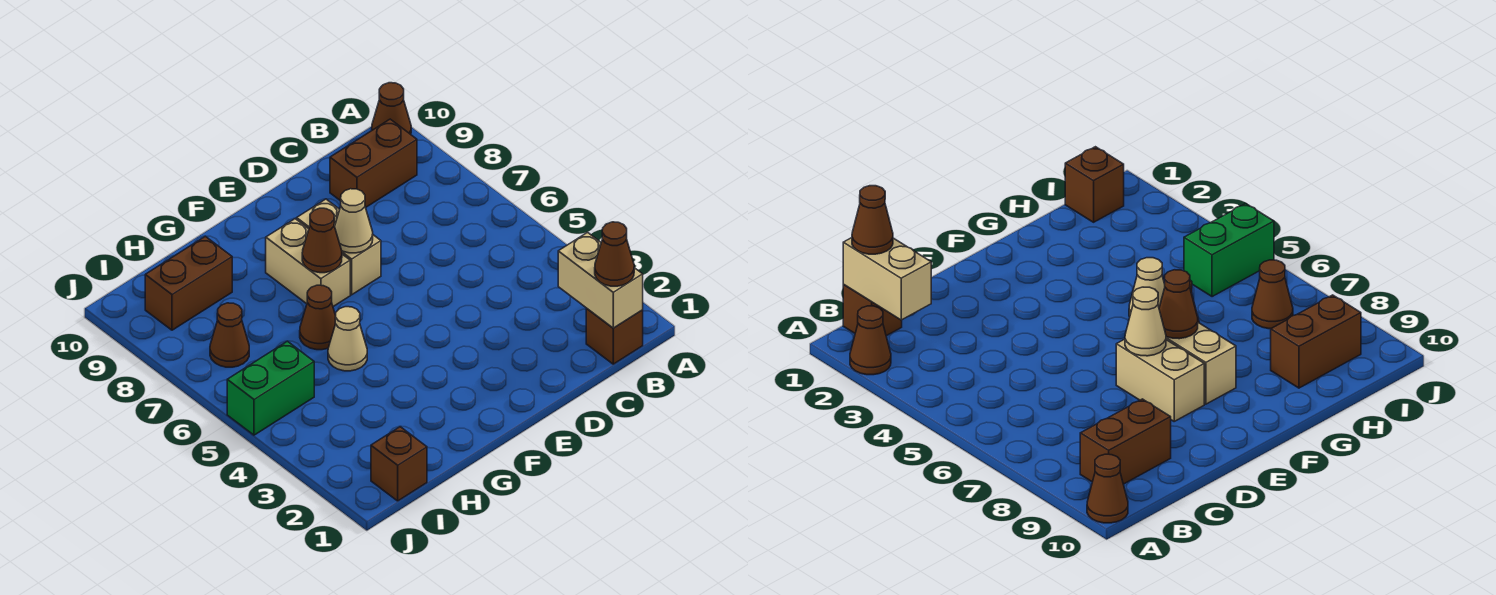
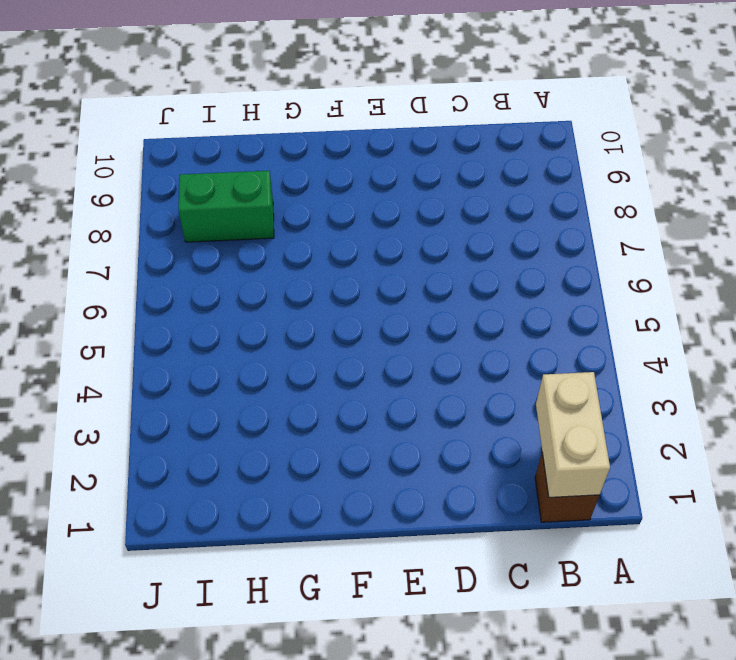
green 1x2 brick [179,171,274,242] -> green 1x2 brick moved to [227,341,314,435]
none -> brown 1x1 cone [850,306,891,375]
none -> brown 1x1 cone [372,83,411,134]
none -> brown 1x2 brick [330,119,417,208]

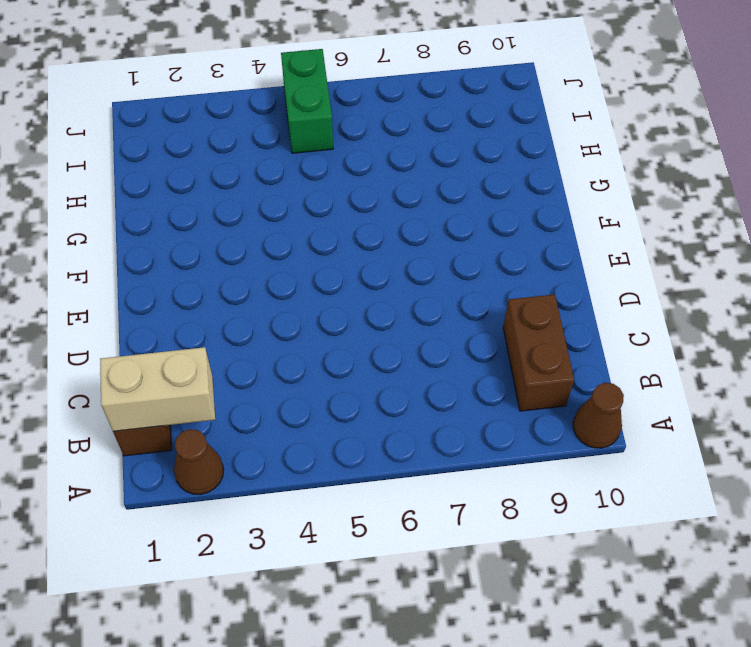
none -> tan 1x2 brick [297,199,381,295]
none -> tan 1x2 brick [266,219,350,307]
none -> tan 1x1 cone [328,307,367,371]

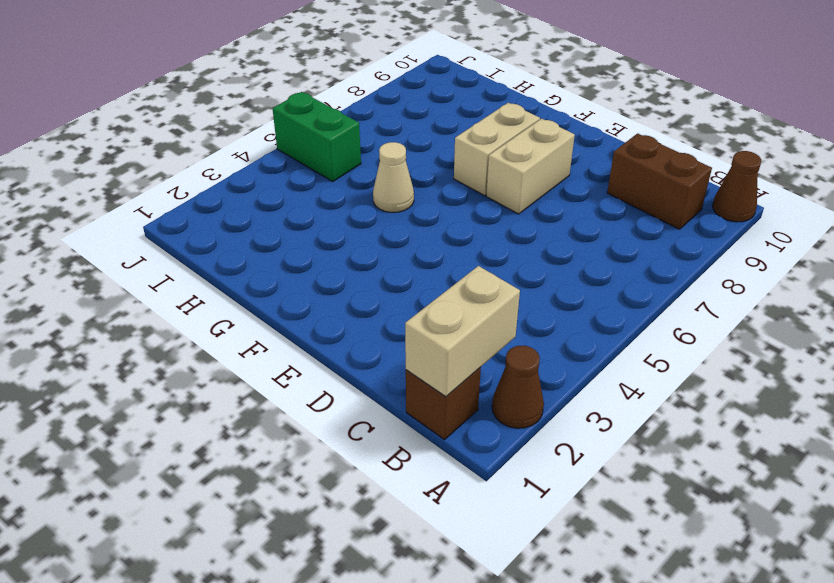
none -> brown 1x1 cone [300,285,336,350]
none -> brown 1x2 brick [145,236,232,330]
none -> brown 1x1 brick [371,427,427,501]

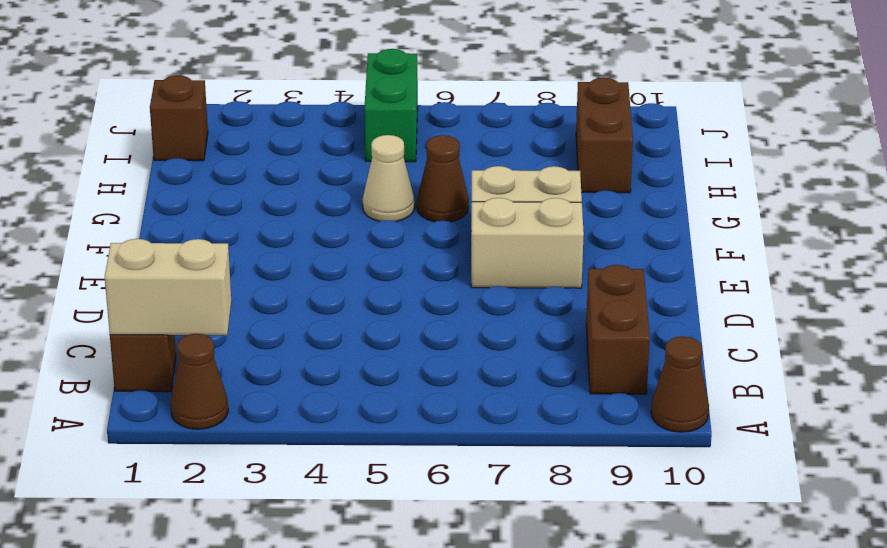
none -> brown 1x1 cone [210,303,249,367]
none -> tan 1x1 cone [335,189,373,253]
none -> brown 1x1 cone [302,208,342,273]

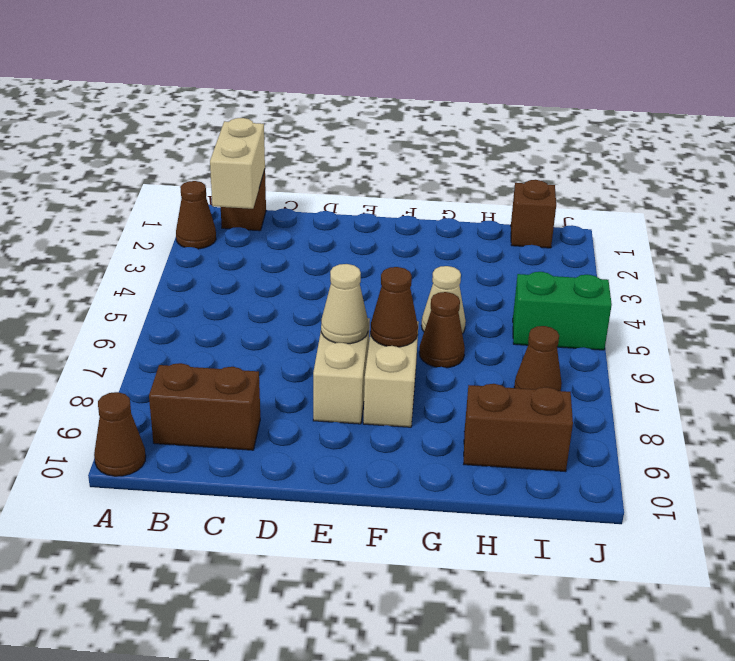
none -> brown 1x1 cone [595,222,634,286]

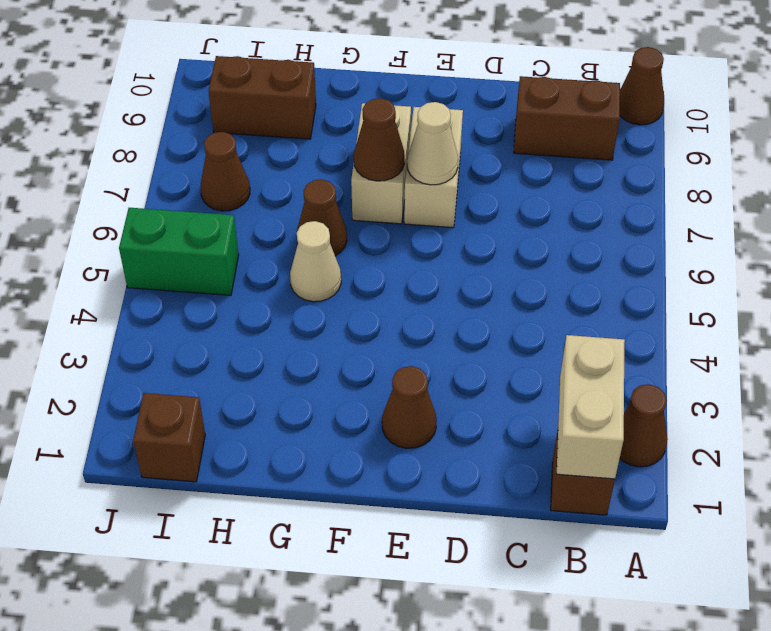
brown 1x1 cone [382,366,437,448] -> brown 1x1 cone moved to [595,222,634,286]

